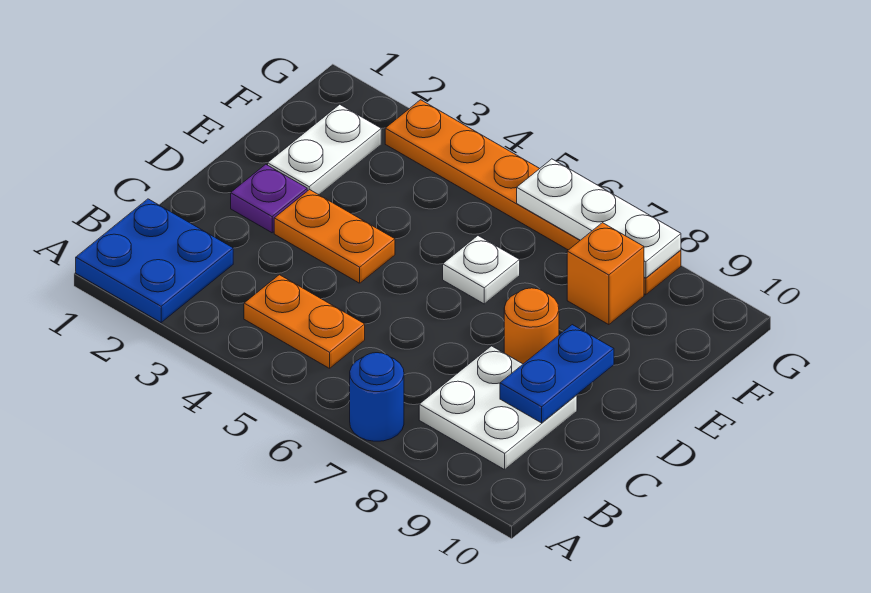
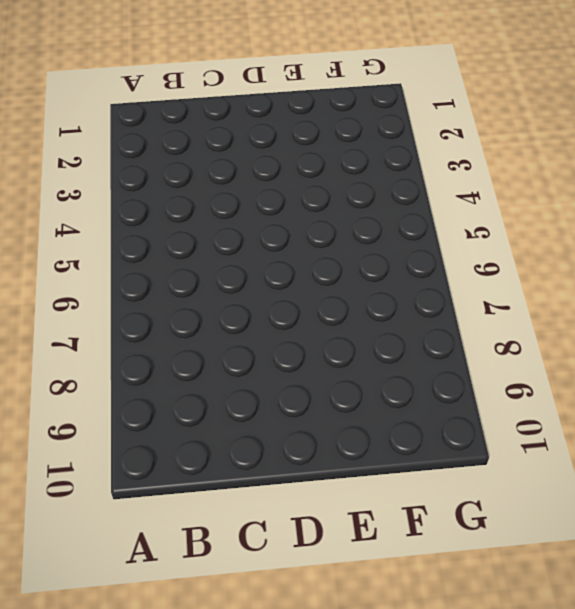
none -> blue 2x2 plate [76,199,233,322]
none -> blue 1x1 round brick [350,353,404,441]
none -> orange 1x2 plate [244,275,365,368]

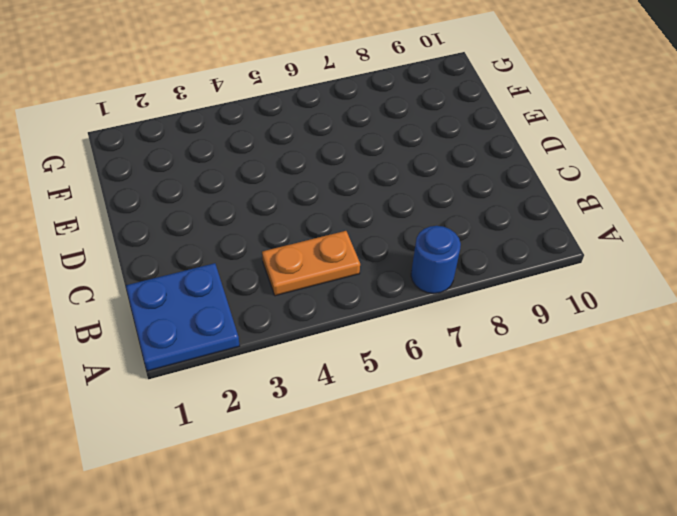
none -> white 2x2 plate [419,346,577,470]
none -> purple 1x1 plate [231,164,307,233]
none -> orange 1x2 plate [274,189,395,283]

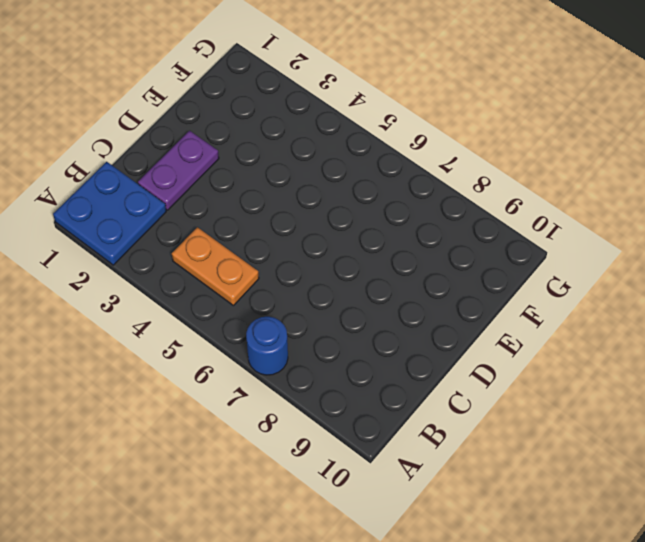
purple 1x2 plate [138,131,219,210] -> purple 1x1 plate [231,164,307,233]
none -> white 2x2 plate [419,346,577,470]
none -> orange 1x2 plate [274,189,395,283]
none -> orange 1x1 round brick [504,288,559,364]

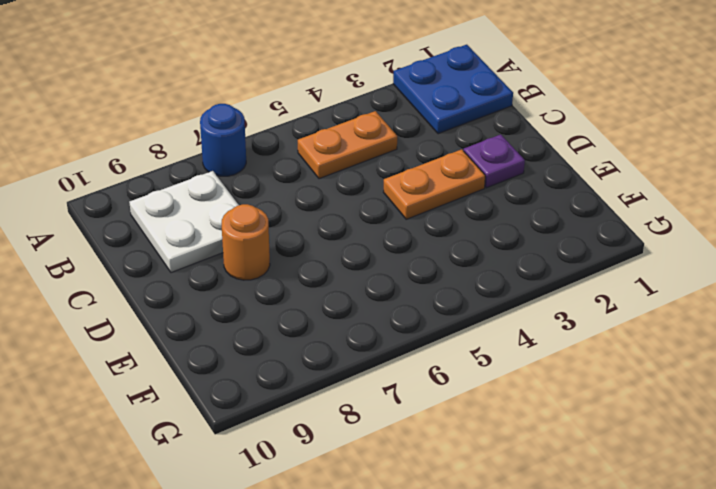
none -> white 1x2 plate [268,104,381,195]
none -> white 1x1 plate [443,236,520,304]
none -> orange 1x1 brick [567,223,644,325]

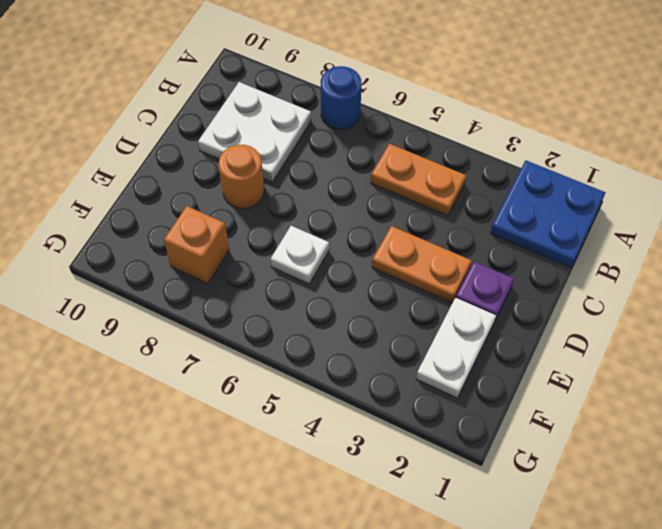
none -> orange 1x6 plate [385,100,681,295]
none -> blue 1x2 plate [500,325,614,423]
none -> white 1x3 plate [517,159,681,278]

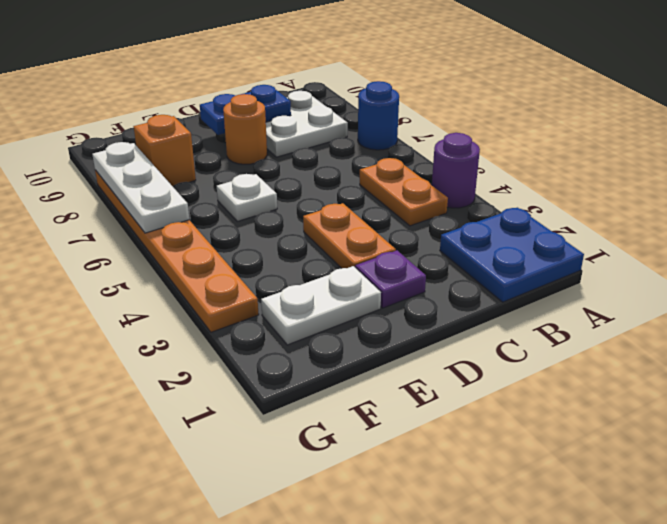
purple 1x1 round brick [432,133,480,208] -> none

